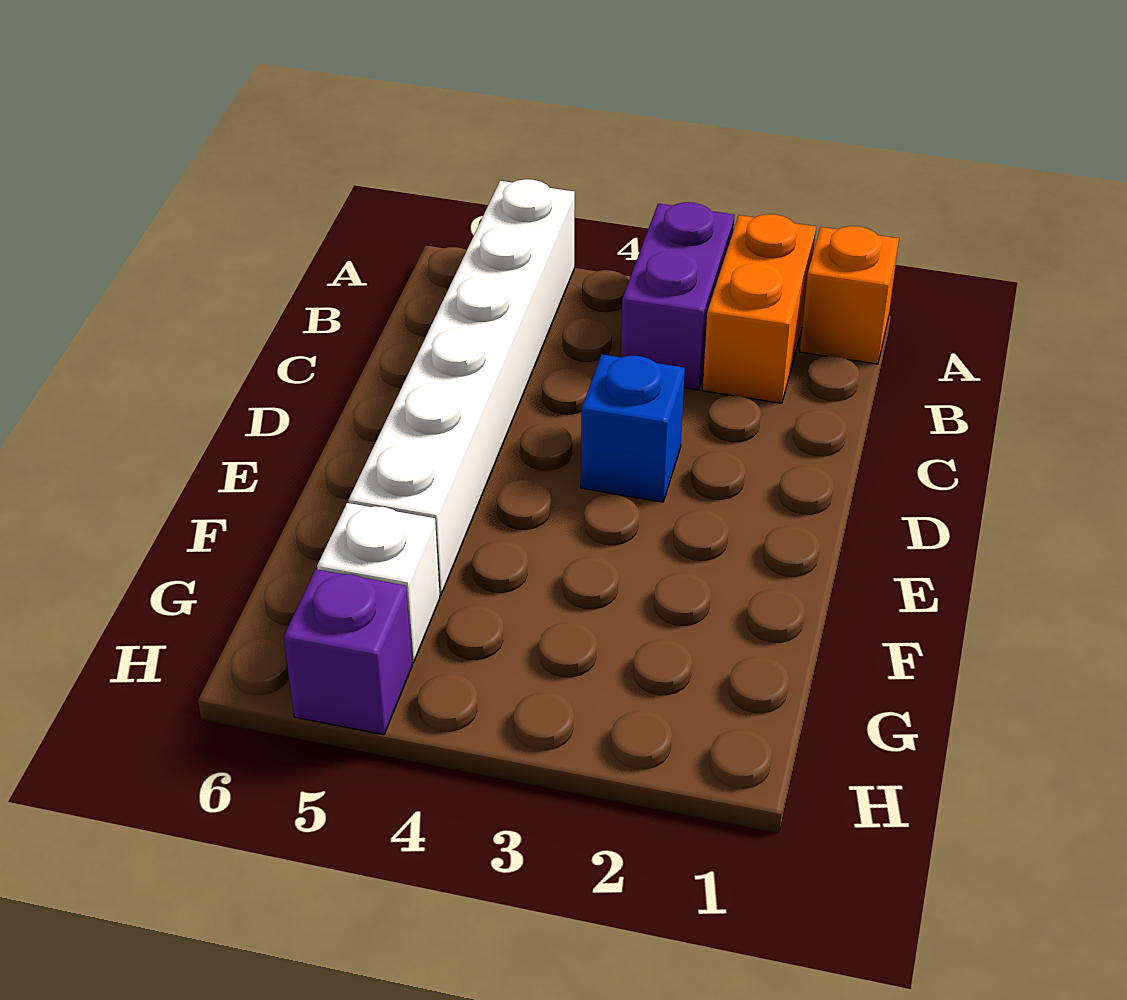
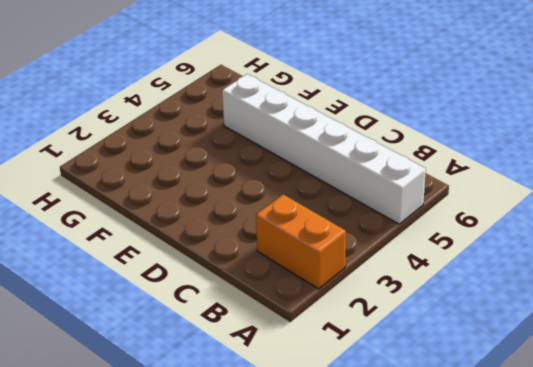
none -> orange 1x1 brick [800,226,899,364]
none -> purple 1x2 brick [621,202,735,390]

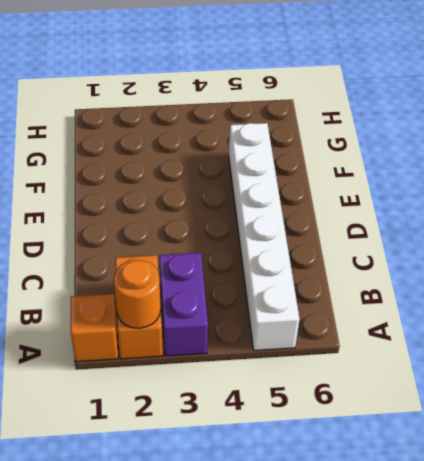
orange 1x1 round brick [114,260,161,328] -> none
none -> blue 1x1 brick [581,355,685,502]
none -> white 1x1 brick [317,503,440,663]

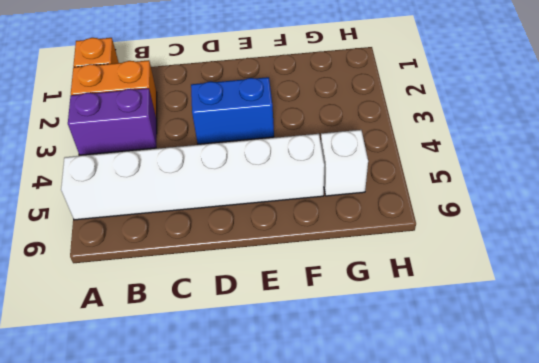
blue 1x2 brick [191,77,274,144] -> blue 1x1 brick [581,355,685,502]
none -> purple 1x1 brick [284,569,412,735]

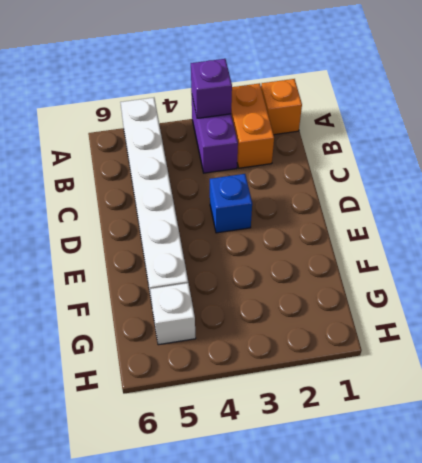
purple 1x1 brick [191,59,232,118] -> purple 1x1 brick moved to [284,569,412,735]

